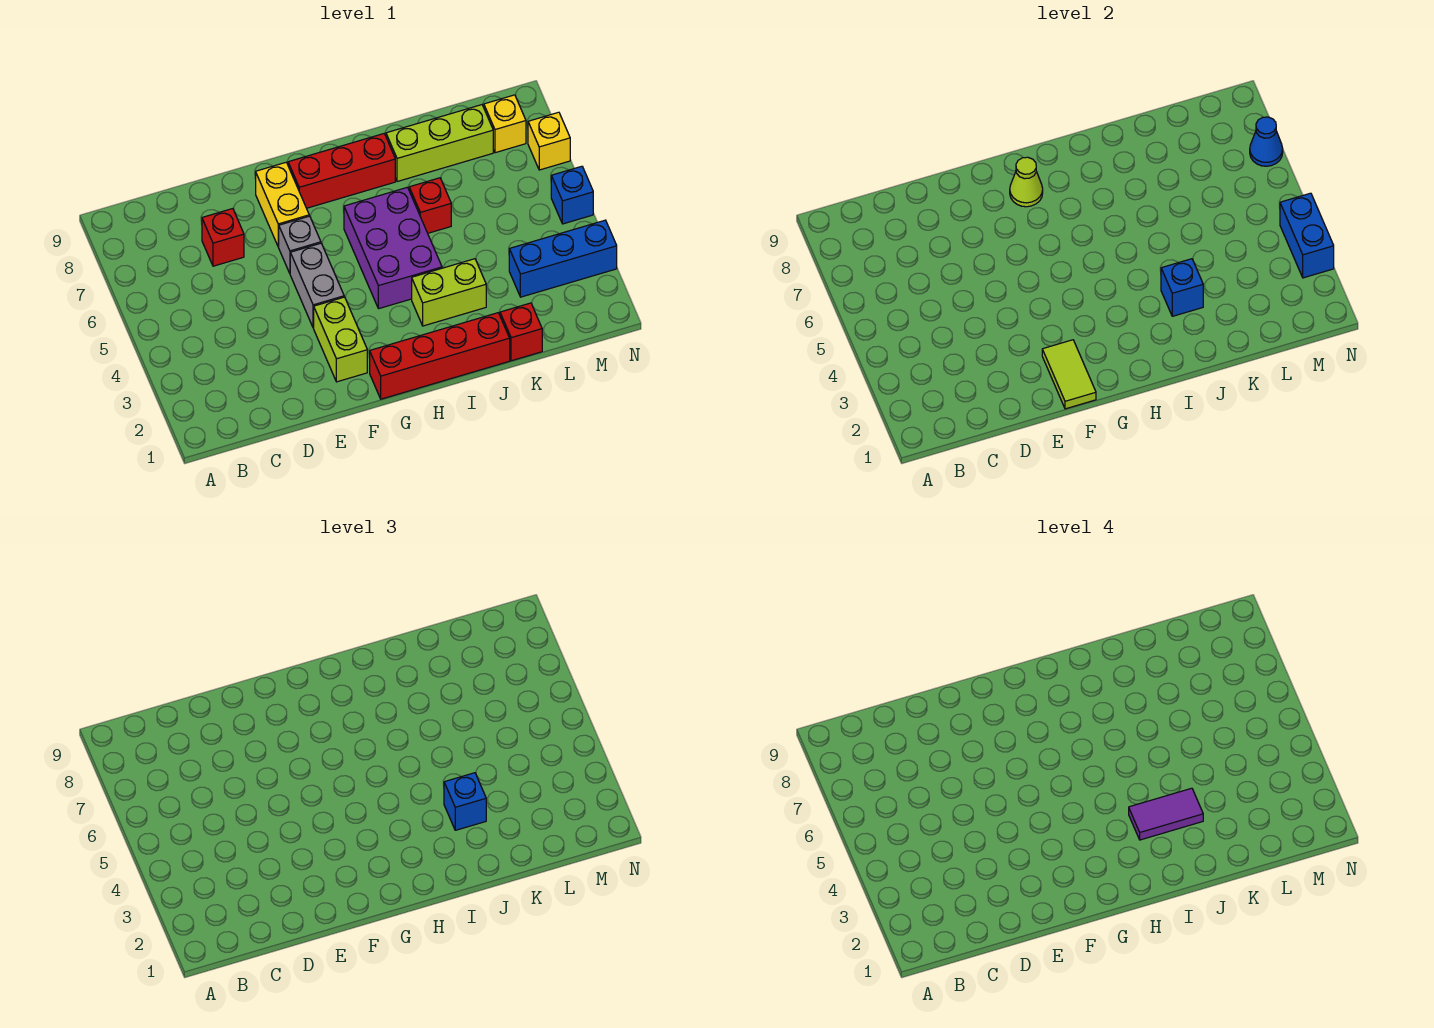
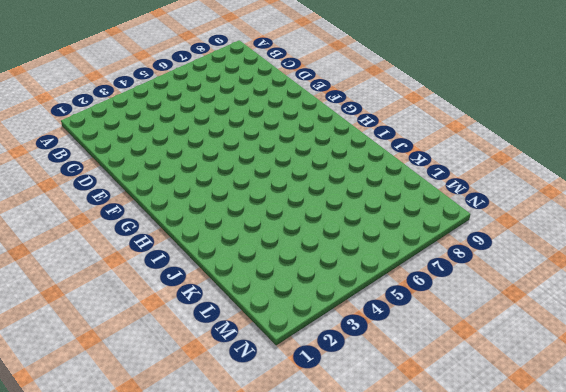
none -> red 1x1 brick [202,209,244,266]
none -> lime 1x2 brick [314,297,367,382]
none -> grey 1x2 brick [290,243,344,328]

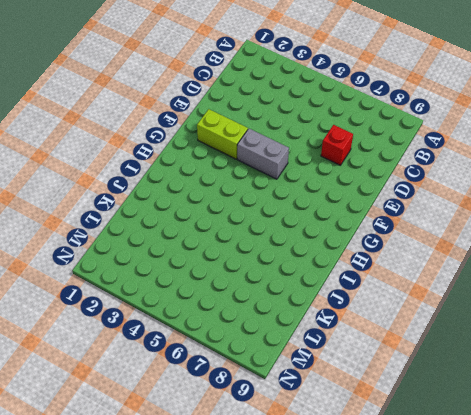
none -> grey 1x1 brick [279,216,321,273]
none -> yellow 1x2 brick [256,162,309,247]
none -> red 1x4 brick [370,313,510,399]

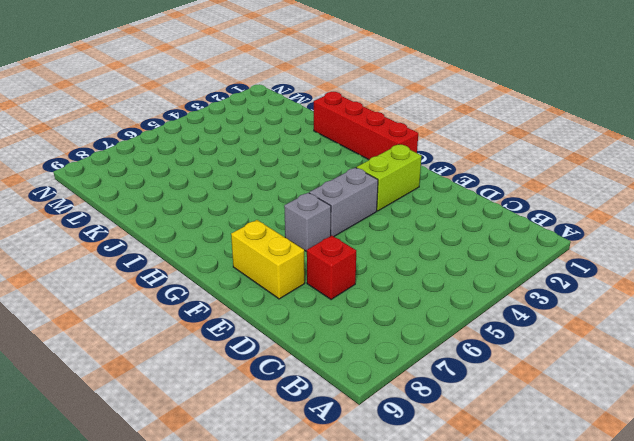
yellow 1x2 brick [231,220,305,299] -> yellow 1x2 brick turned to [256,162,309,247]
none -> red 1x3 brick [288,134,395,208]
none -> purple 2x3 brick [344,187,442,309]
none -> lime 1x2 brick [412,259,486,326]

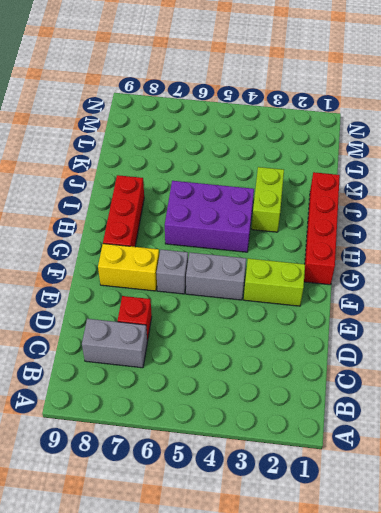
grey 1x2 brick [82,319,147,368] -> none
none -> red 1x1 brick [409,178,451,233]
none -> lime 1x3 brick [386,105,493,182]
none -> red 1x1 brick [500,303,542,361]

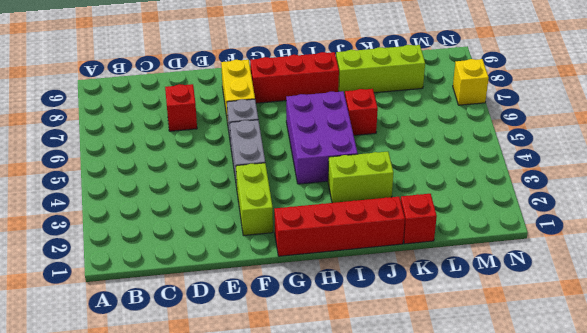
none -> blue 1x3 brick [509,220,617,297]
none -> yellow 1x1 brick [484,95,526,153]
none -> blue 1x1 brick [551,166,593,224]

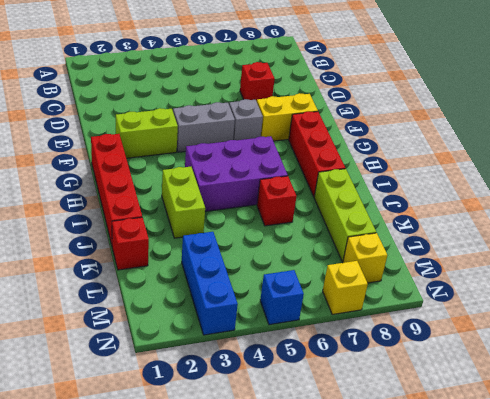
none -> lime 1x2 tile [1042,340,1096,409]
none -> lime 1x1 cone [1010,157,1043,207]
none -> blue 1x1 brick [1161,259,1203,316]

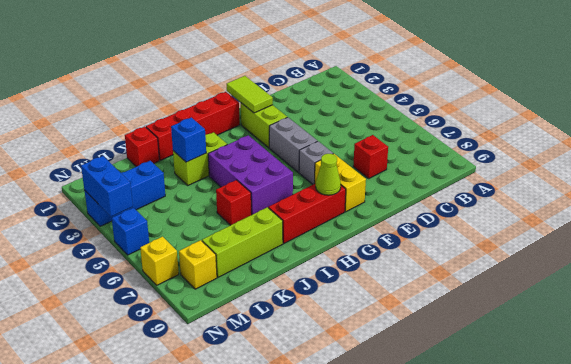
none -> blue 1x1 cone [1250,117,1283,166]
none -> blue 1x1 brick [444,773,486,830]
none -> purple 1x2 tile [1129,788,1203,840]

